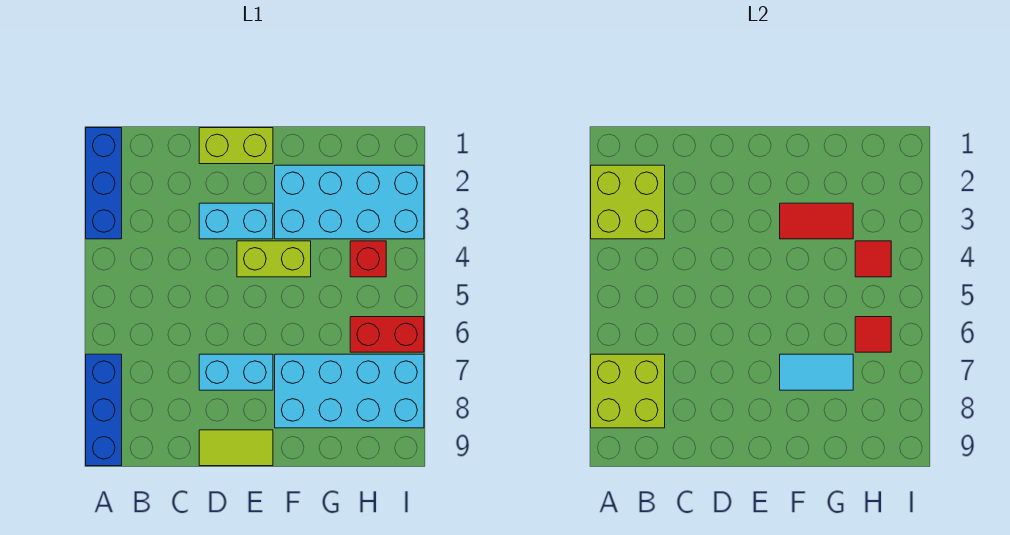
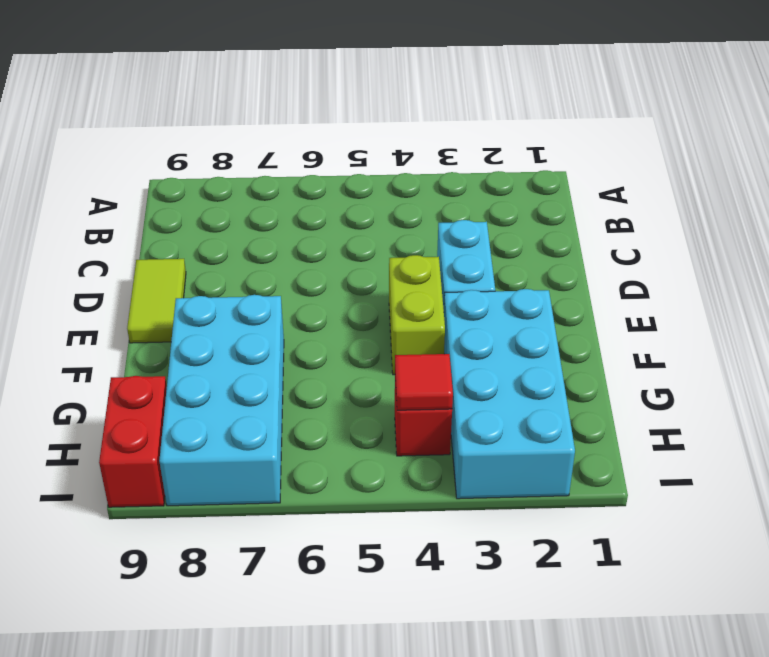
red 1x2 brick [99,376,167,507] -> red 1x2 brick moved to [350,317,424,352]
none -> blue 1x3 brick [86,128,122,239]
none -> blue 1x3 brick [86,354,122,466]
none -> lime 1x2 brick [199,128,273,164]

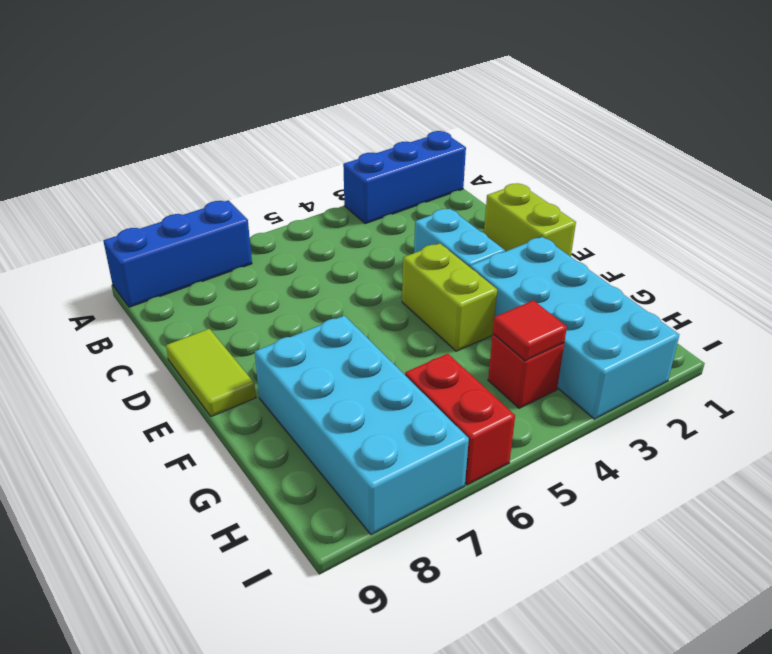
none -> cyan 1x2 brick [199,354,273,390]
none -> lime 2x2 brick [591,165,665,239]
none -> lime 2x2 brick [591,354,665,428]

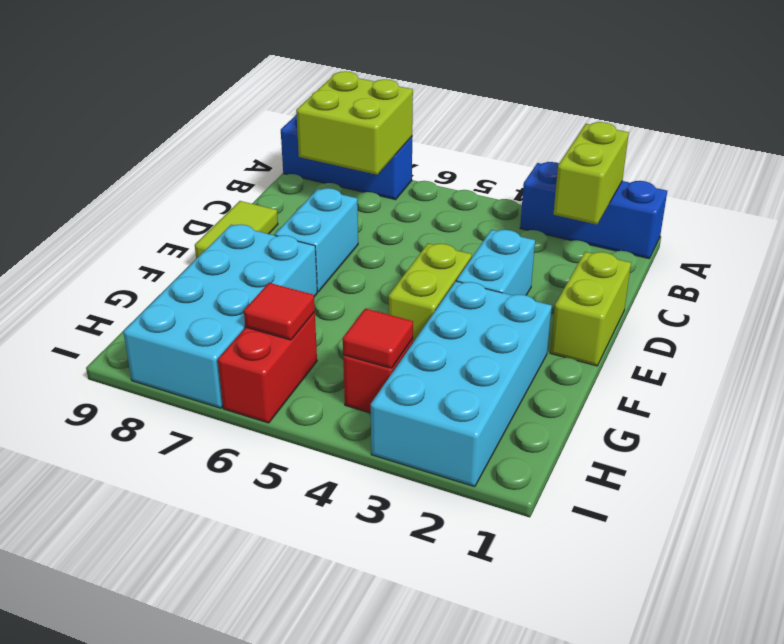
lime 1x2 brick [553,122,629,225] -> lime 2x2 brick [591,165,665,239]
none -> red 1x2 tile [780,203,853,239]
none -> cyan 1x2 tile [780,354,853,390]

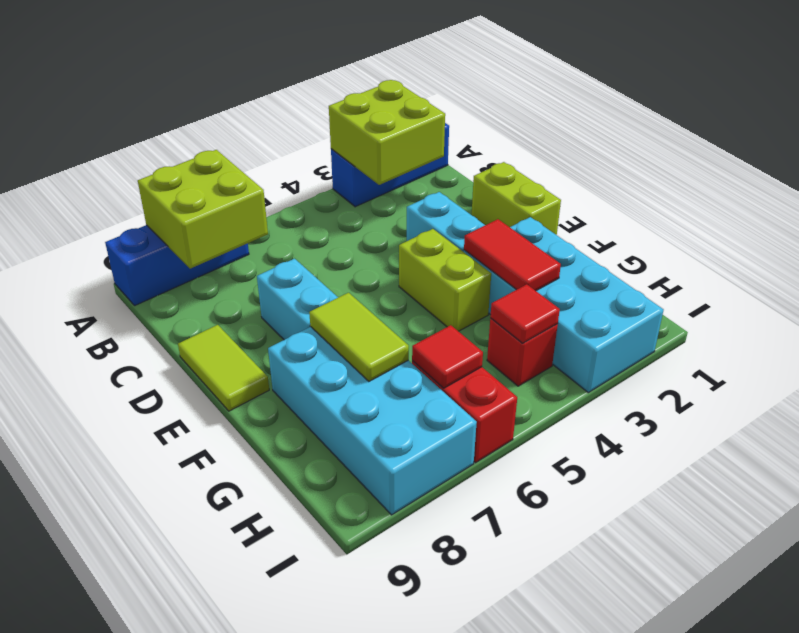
lime 1x2 tile [309,293,409,381] -> cyan 1x2 tile [780,354,853,390]

